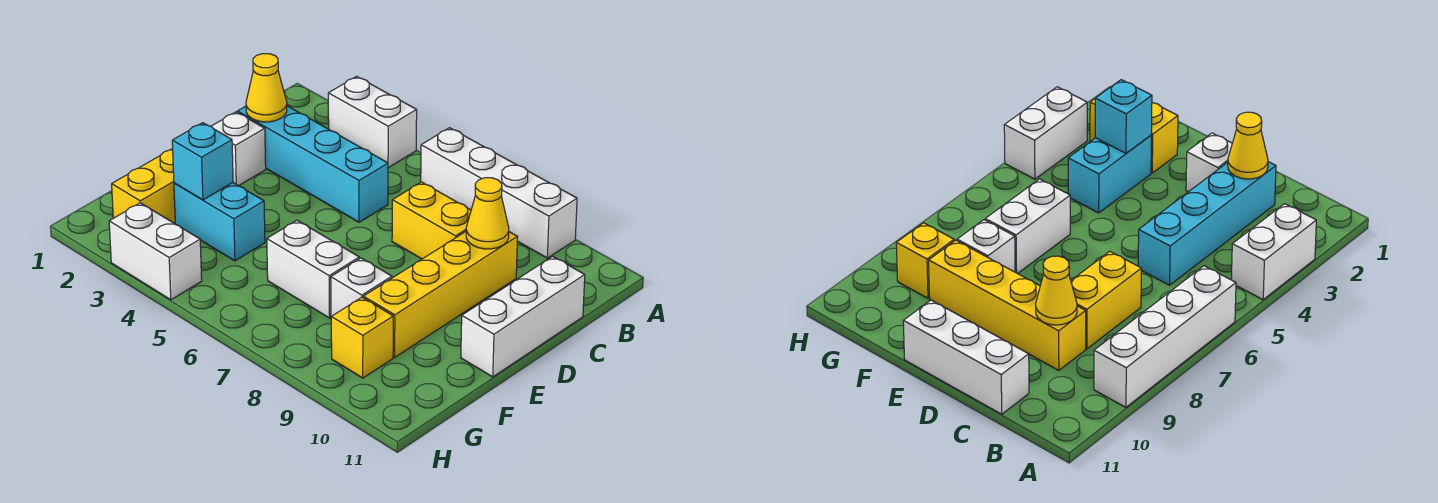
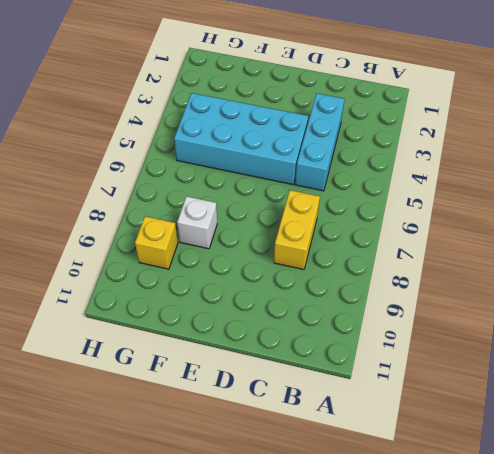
cyan 1x3 brick [295,93,344,191] -> cyan 1x4 brick [238,106,388,222]
cyan 2x4 brick [174,93,308,185] -> cyan 1x2 brick [174,183,265,261]
none -> white 1x2 brick [328,76,417,168]
none -> white 1x4 brick [421,128,577,258]
none -> yellow 1x4 brick [363,232,518,357]

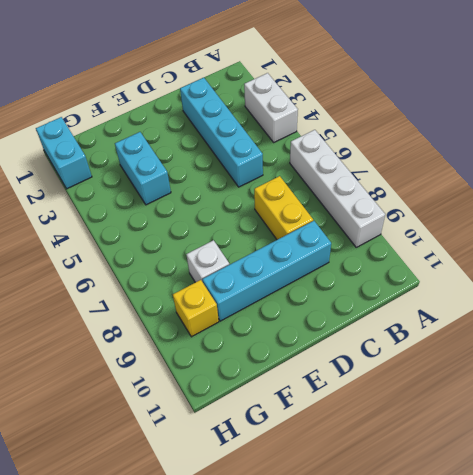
cyan 1x4 brick [202,221,331,321] -> yellow 1x4 brick [363,232,518,357]
cyan 1x2 brick [36,117,92,189] -> none
none -> white 1x3 brick [461,256,585,377]
none -> white 1x1 brick [211,112,266,186]
none -> yellow 1x2 brick [112,148,175,224]

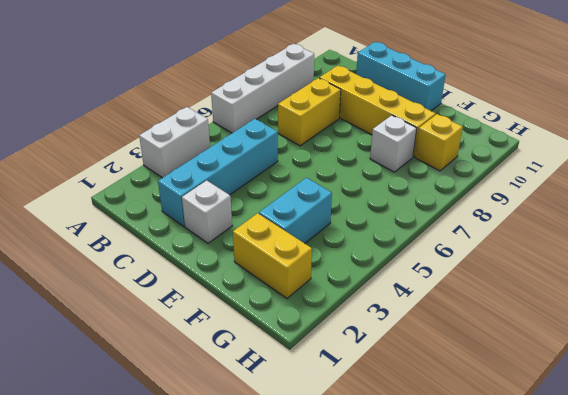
cyan 1x3 brick [356,42,446,111] -> white 1x3 brick [461,256,585,377]
none -> white 1x2 brick [267,220,359,318]
none -> white 1x2 brick [109,203,202,300]
none -> yellow 1x1 cone [246,54,287,122]

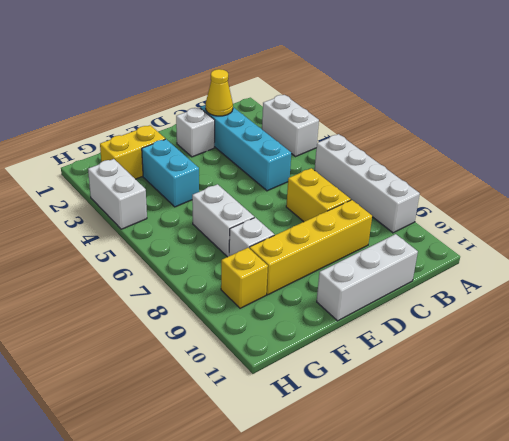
none -> yellow 1x1 cone [466,178,509,249]
none -> cyan 1x1 brick [172,123,233,200]

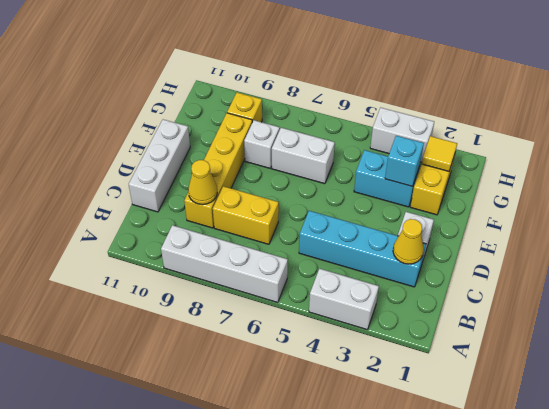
yellow 1x1 tile [422,136,457,171] -> none

